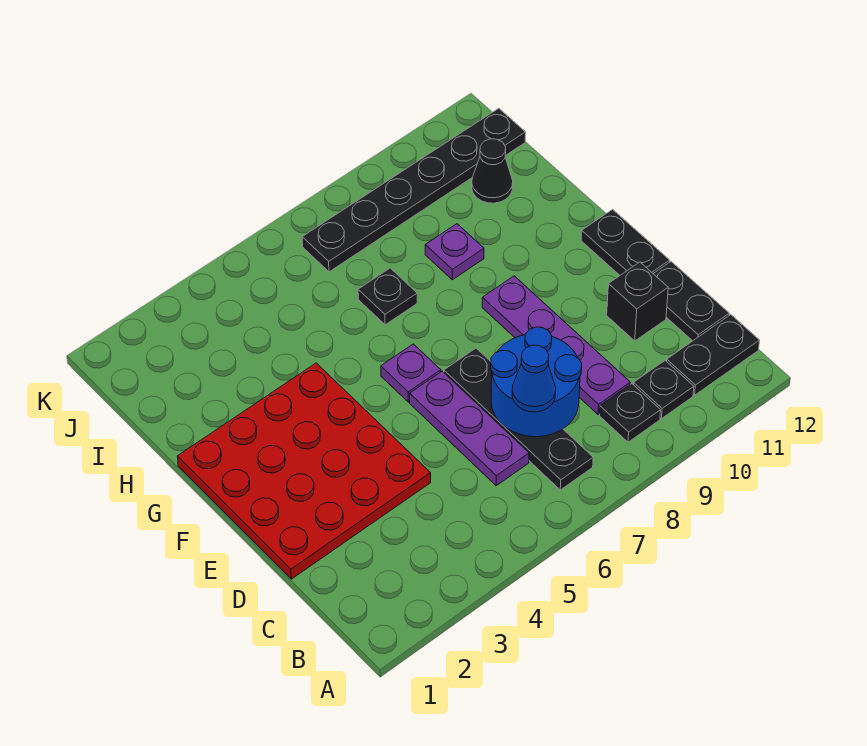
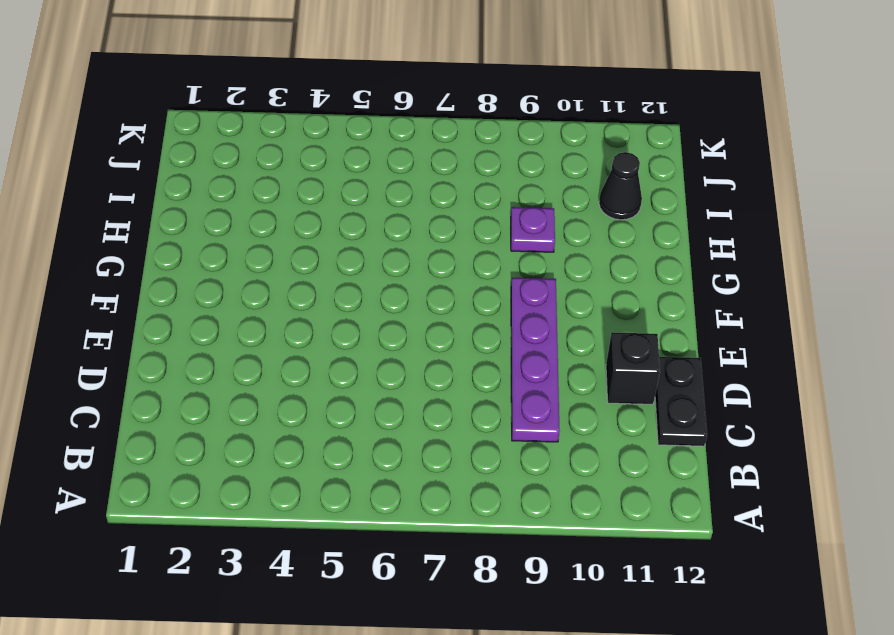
none -> black 1x4 plate [444,348,593,490]
none -> black 1x1 plate [600,384,661,442]
none -> black 1x1 plate [633,361,694,419]

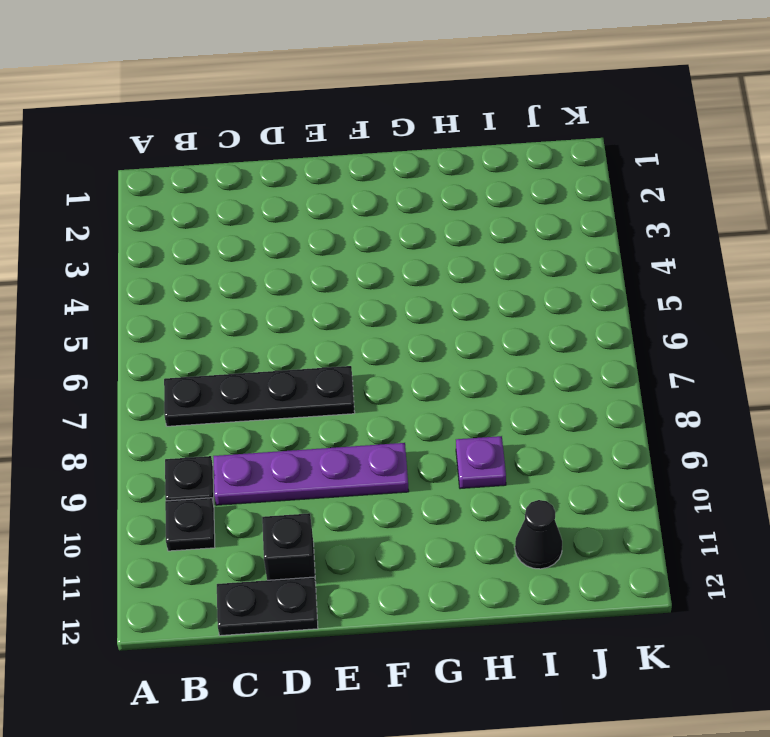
none -> black 1x2 plate [667,315,760,395]
none -> purple 1x3 plate [410,371,529,486]
none -> red 4x4 plate [177,363,431,579]

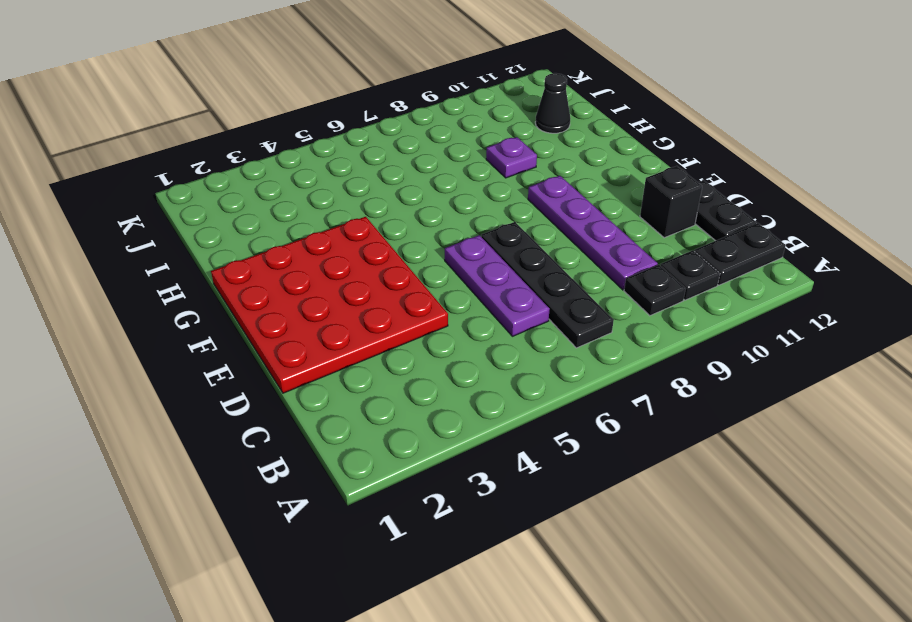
none -> black 1x2 plate [581,210,670,275]
none -> purple 1x1 plate [381,344,441,402]
none -> black 1x1 plate [358,268,417,325]

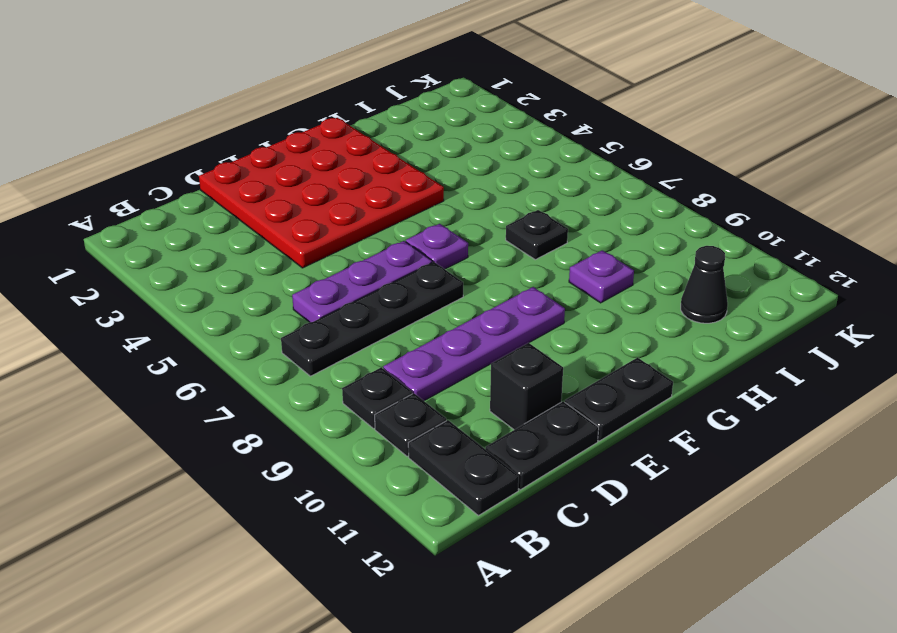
none -> black 1x6 plate [302,108,526,272]
none -> blue 2x2 round brick [491,327,582,437]
none -> blue 1x1 cone [512,345,556,412]

